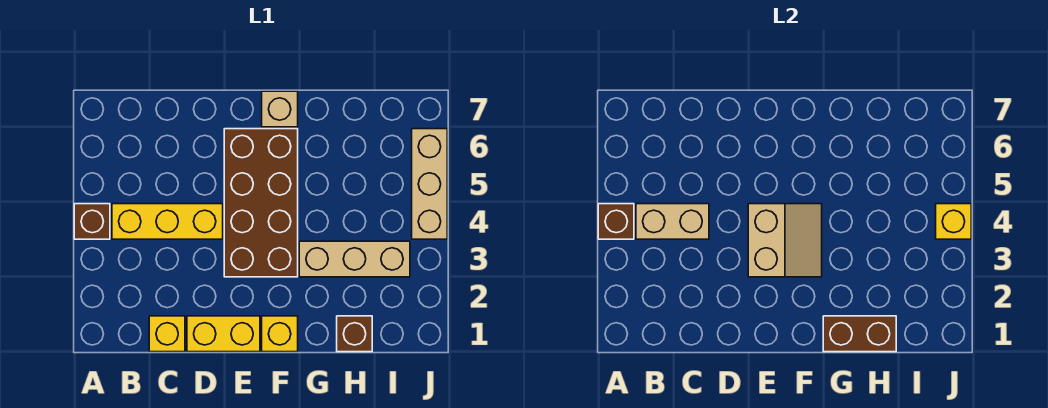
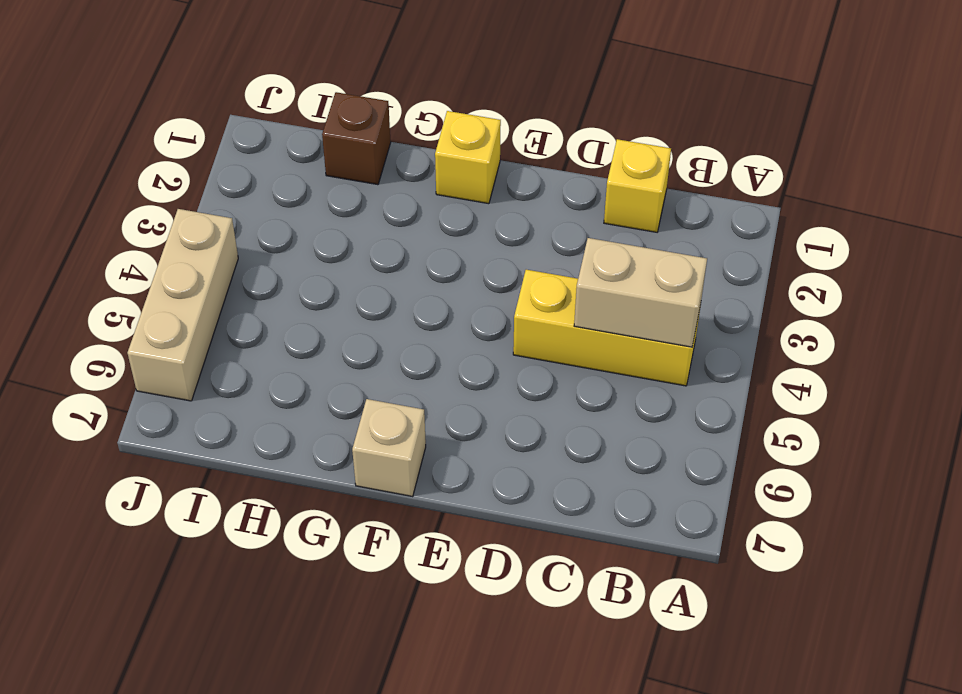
none -> brown 1x1 brick [74,204,110,239]
none -> yellow 1x2 brick [187,316,260,352]
none -> brown 2x4 brick [224,129,298,277]

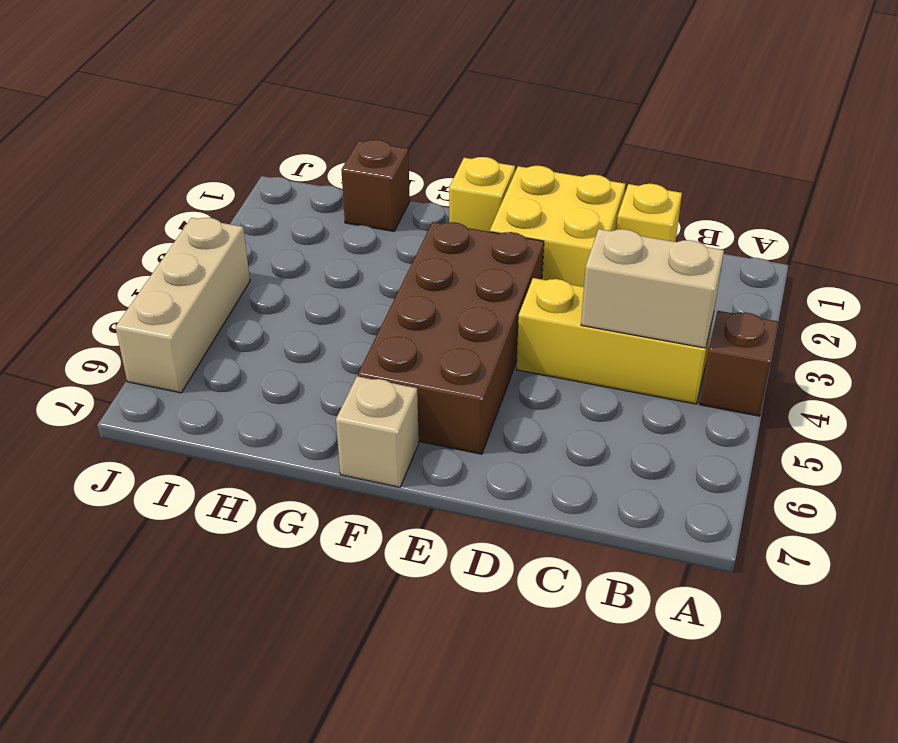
yellow 2x2 brick [490,166,625,287] -> yellow 1x2 brick [187,316,260,352]
none -> tan 1x3 brick [299,241,410,277]
none -> brown 1x1 brick [598,204,634,239]
none -> tan 2x2 slope [748,204,822,277]

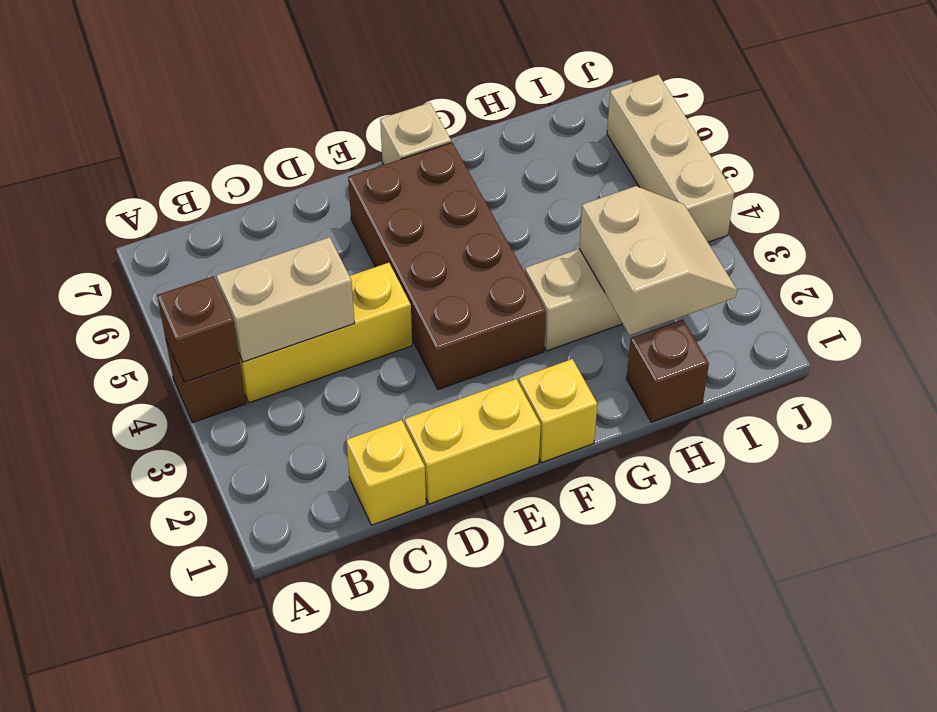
tan 2x2 slope [579,186,737,335] -> tan 2x2 slope moved to [748,204,822,277]
none -> brown 1x2 brick [823,316,896,352]
none -> yellow 1x1 brick [936,204,971,239]

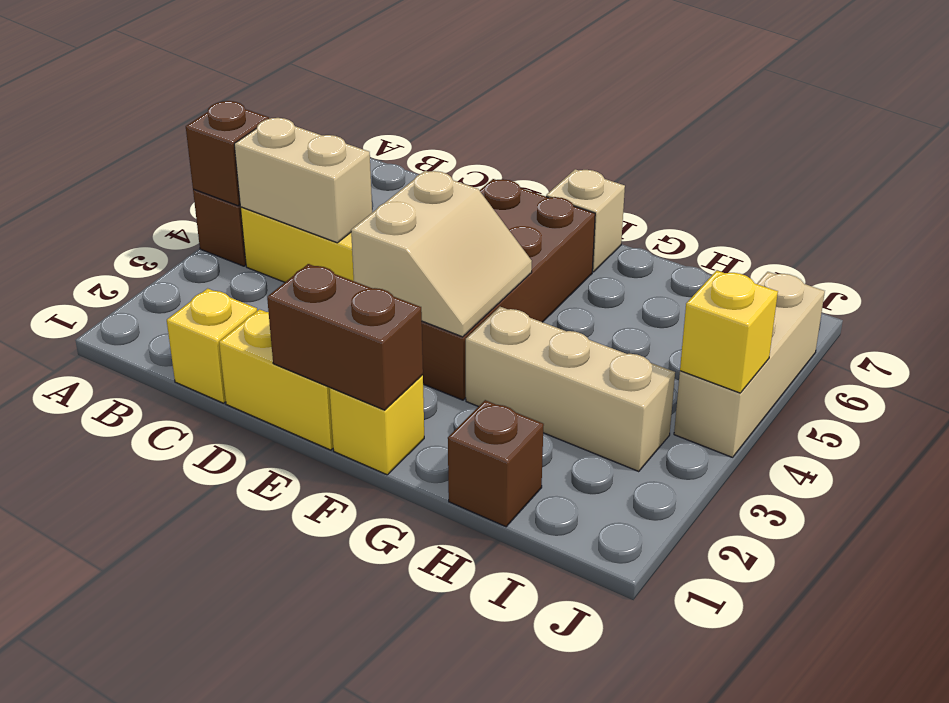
brown 1x2 brick [267,264,423,410] -> brown 1x2 brick moved to [823,316,896,352]

